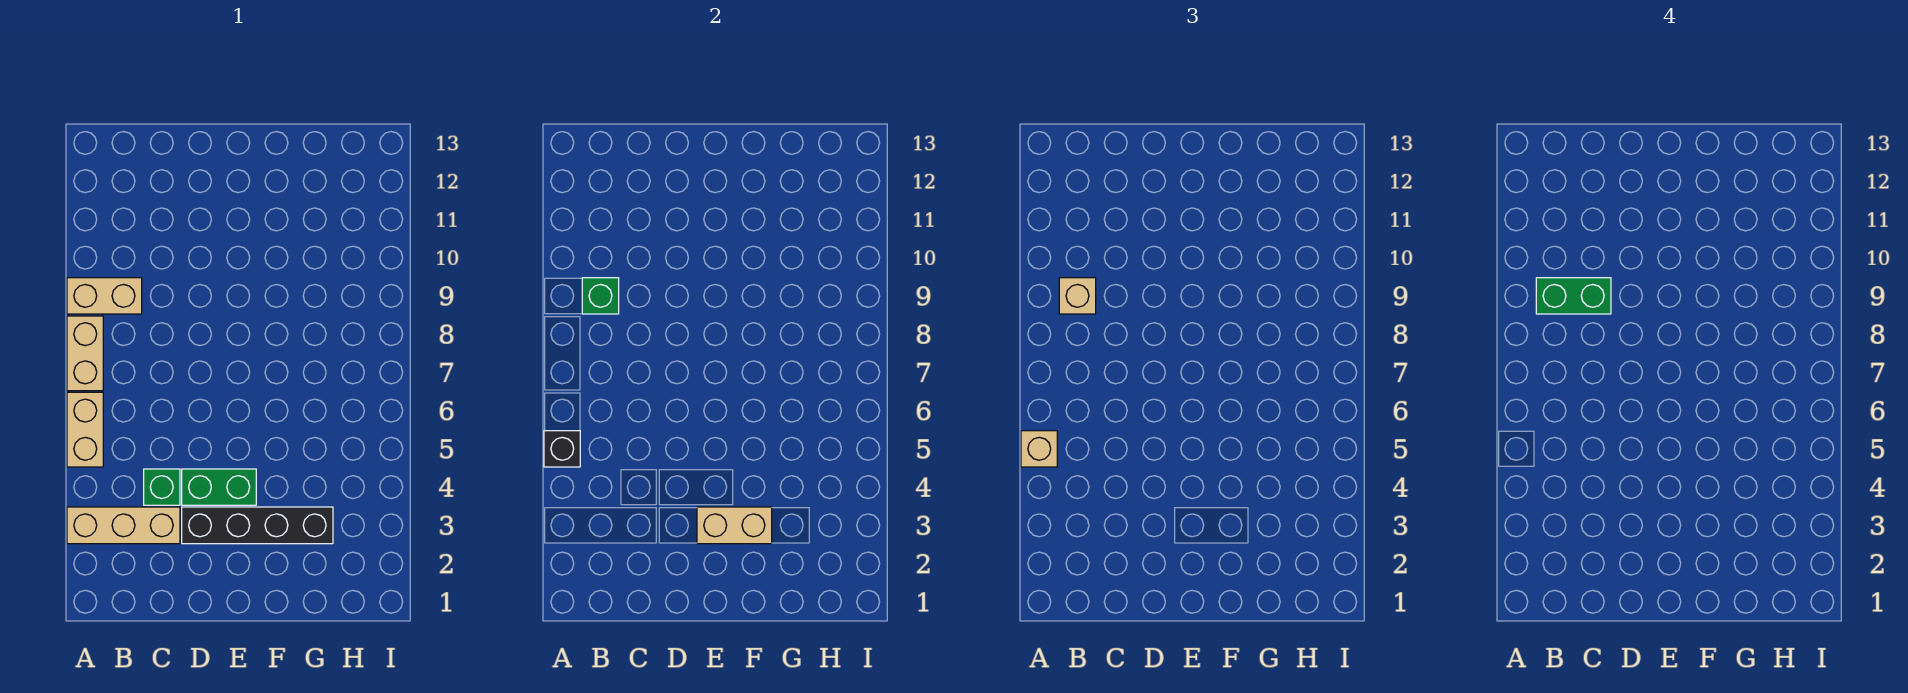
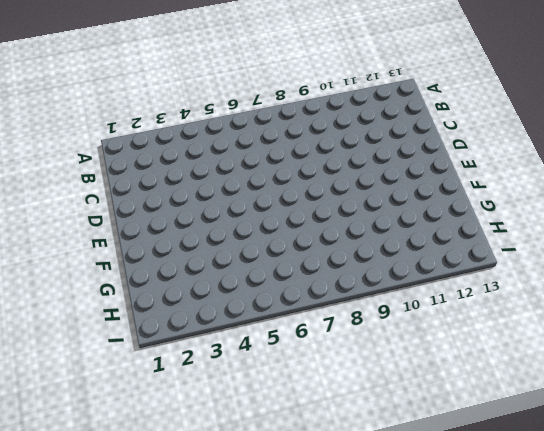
none -> tan 1x3 brick [67,507,180,544]
none -> tan 1x2 brick [67,392,103,467]
none -> tan 1x2 brick [67,316,103,391]

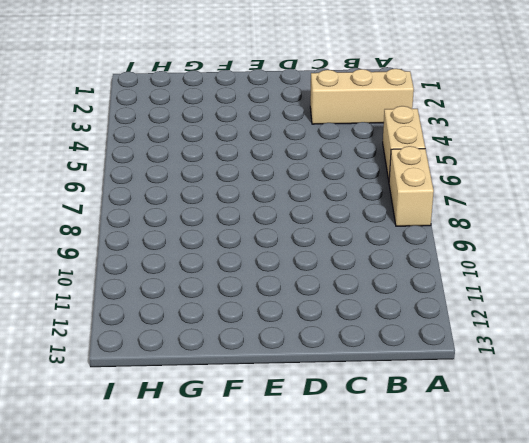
none -> tan 1x2 brick [67,278,142,314]
none -> green 1x1 brick [144,469,180,505]
none -> black 1x4 brick [182,507,333,544]

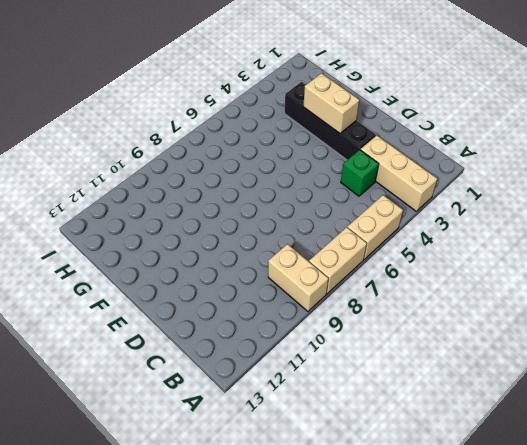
none -> green 1x2 brick [182,469,256,505]
none -> black 1x1 brick [544,431,580,467]
none -> green 1x1 brick [582,278,619,314]

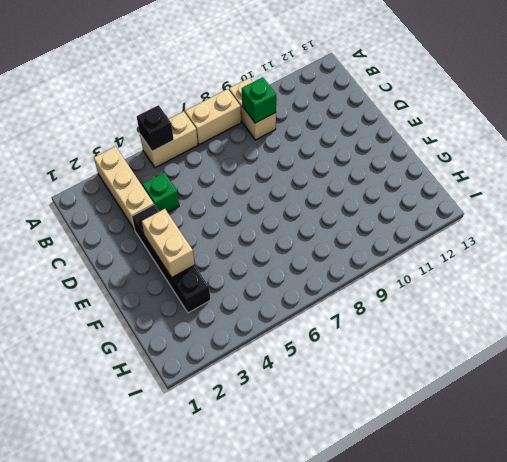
none -> green 1x2 brick [182,469,256,505]
none -> tan 1x1 brick [1021,431,1057,467]
none -> tan 1x1 brick [1059,278,1096,314]

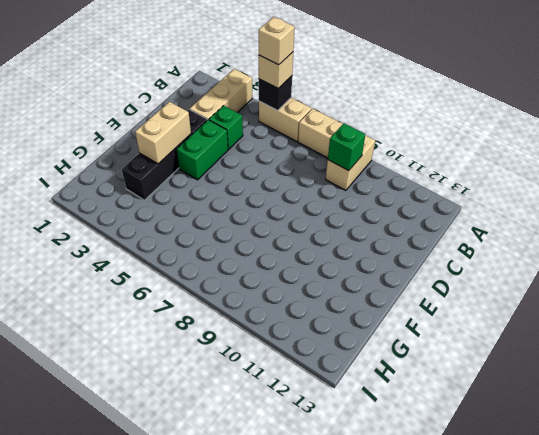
tan 1x1 brick [259,17,294,65] -> tan 1x1 brick moved to [1059,278,1096,314]
none -> green 1x2 brick [1536,278,1611,314]

